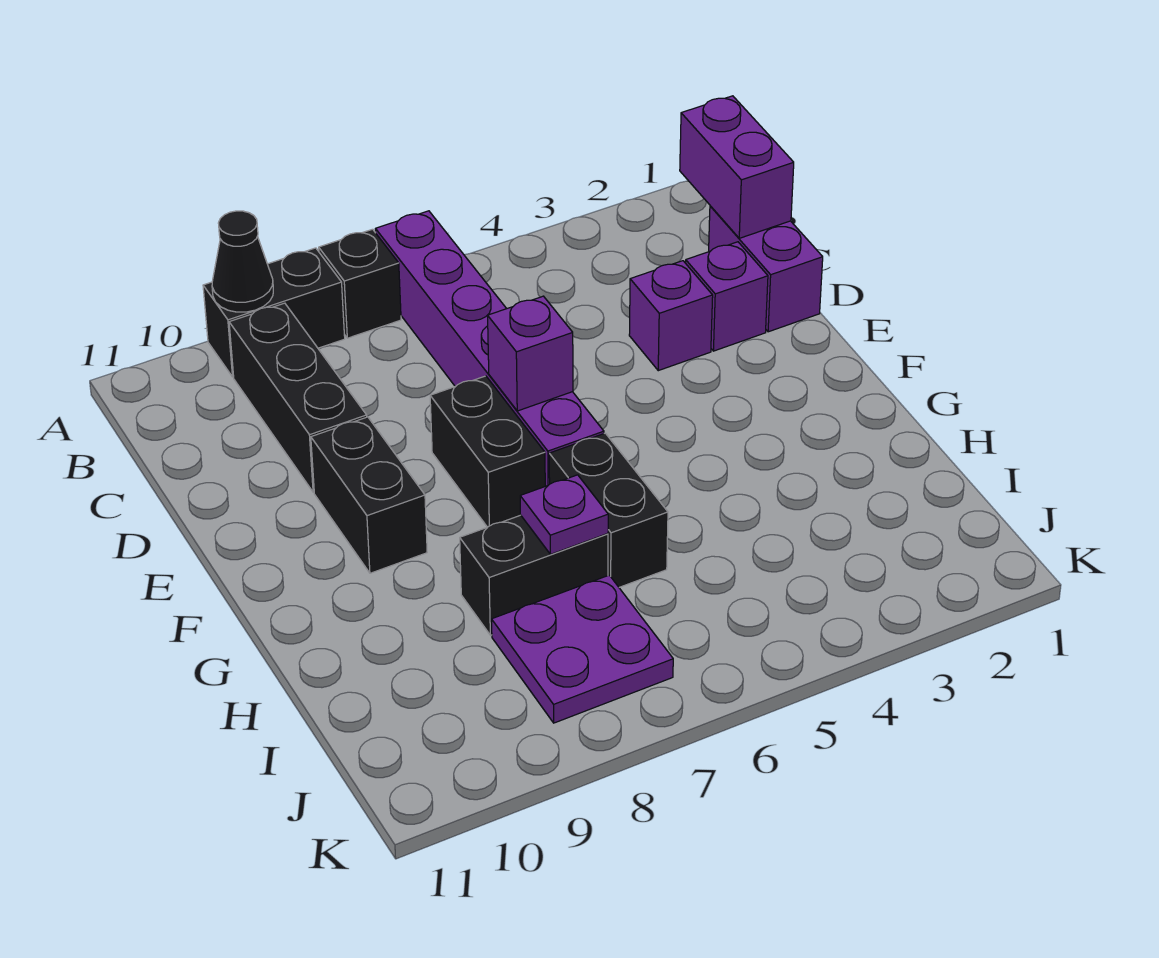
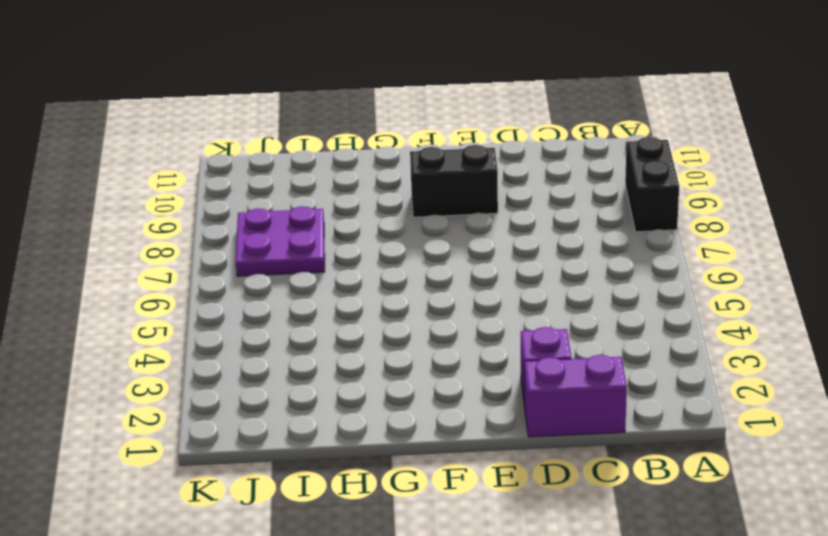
none -> purple 1x6 brick [375,211,604,486]
none -> black 1x1 brick [319,229,401,338]
none -> black 1x3 brick [229,303,367,492]

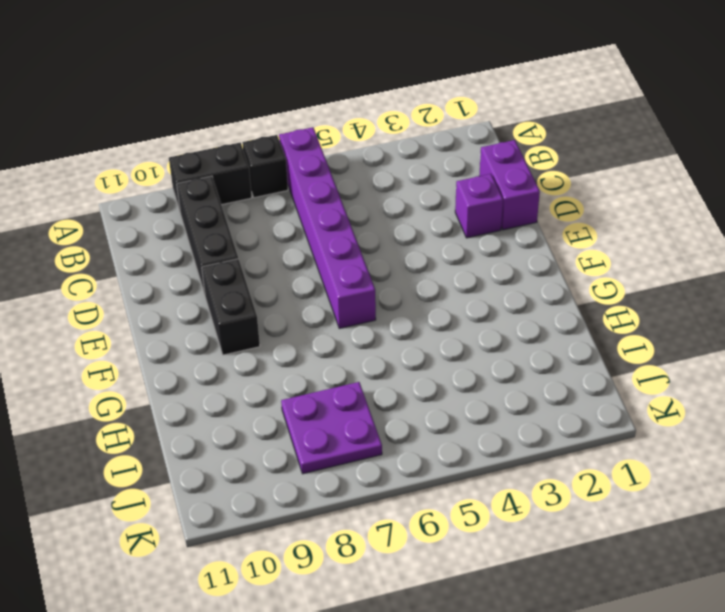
none -> purple 1x1 brick [629,261,713,371]
none -> black 1x2 brick [430,376,545,527]
none -> black 1x2 brick [549,433,668,587]

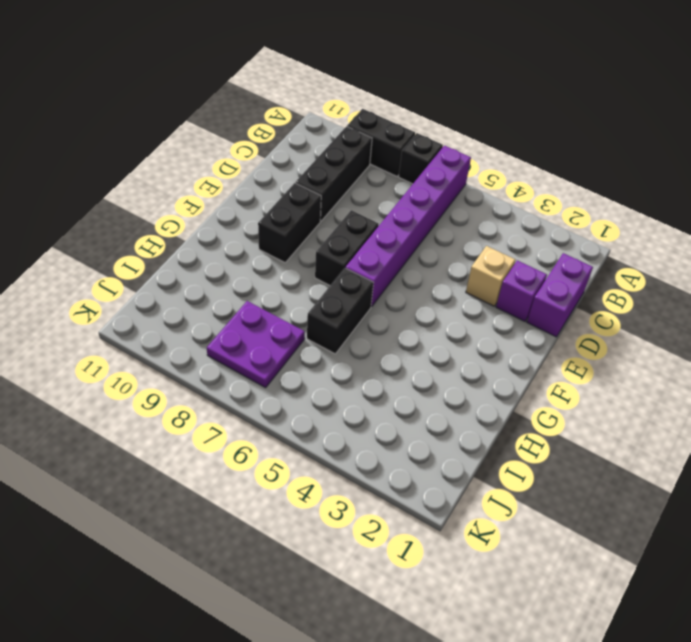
tan 1x1 brick [466,246,515,306] -> purple 1x1 brick [629,261,713,371]
none -> black 1x2 brick [460,515,608,635]
none -> black 1x1 cone [212,211,273,312]
none -> purple 1x2 brick [680,96,794,238]

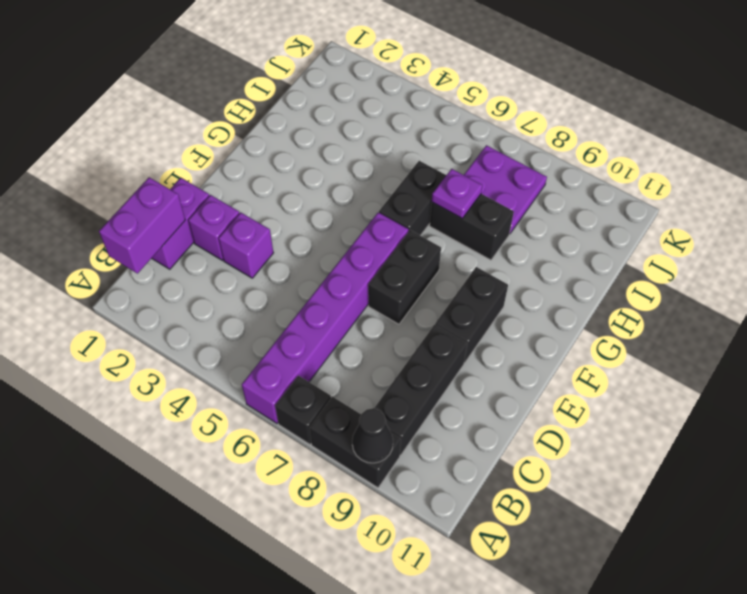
none -> purple 1x1 brick [488,296,573,411]

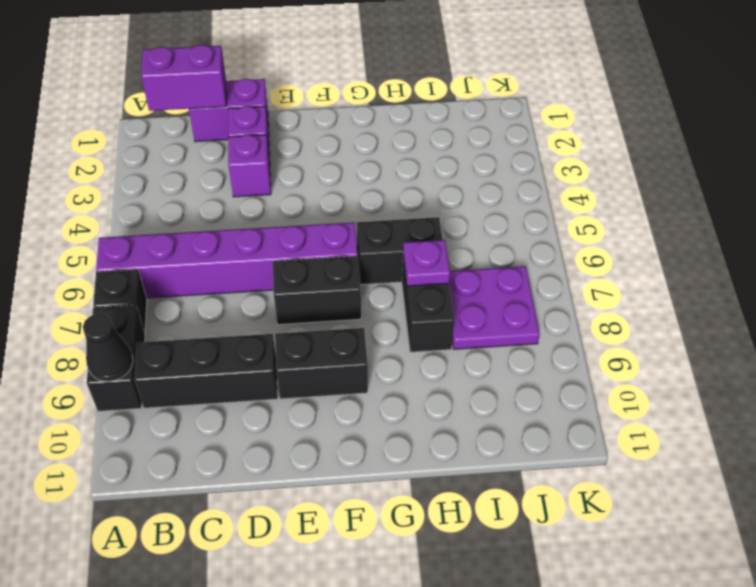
none -> purple 1x1 brick [488,296,573,411]

